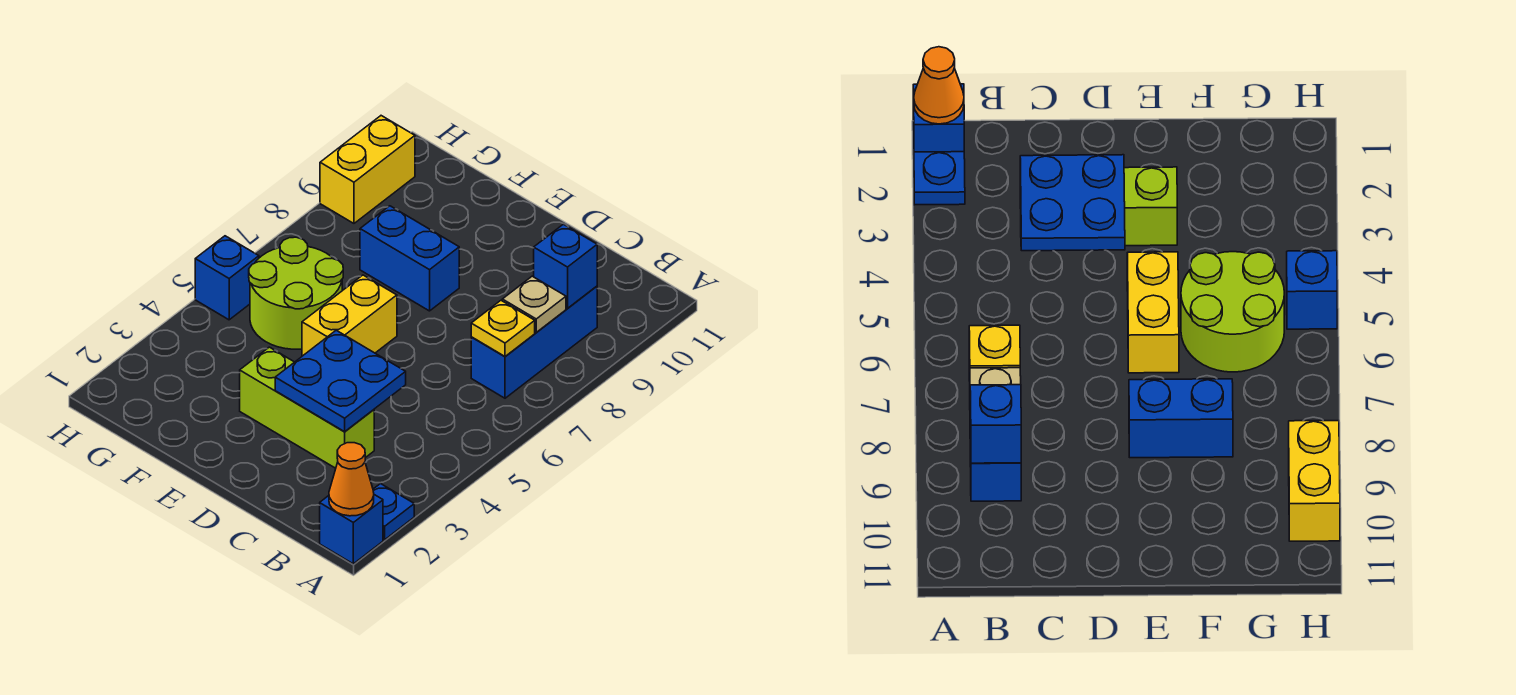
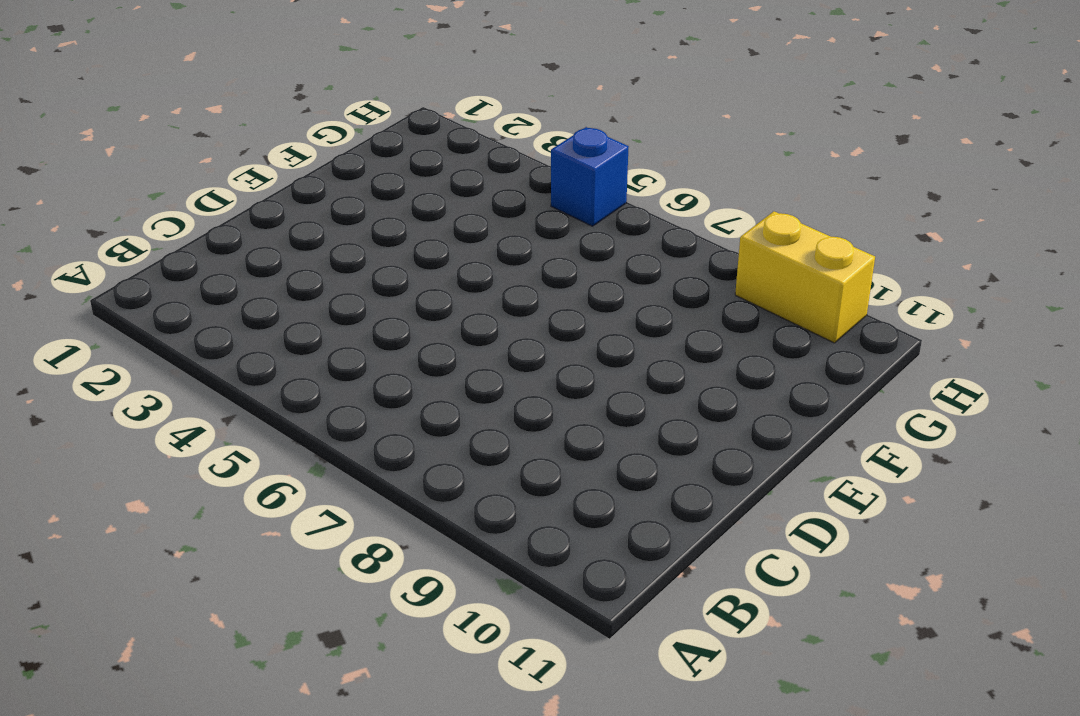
none -> blue 1x1 brick [320,495,383,564]
none -> blue 1x1 plate [373,484,414,540]
none -> blue 1x3 brick [471,286,597,398]

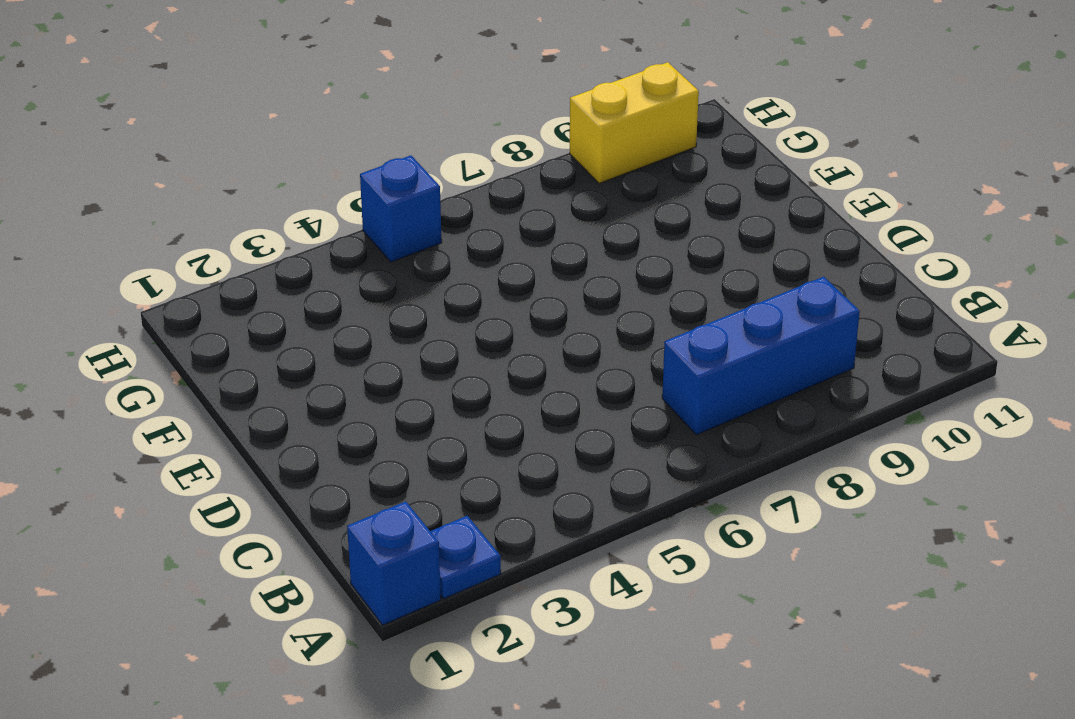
none -> lime 1x3 brick [240,347,374,468]
none -> yellow 1x2 brick [302,275,397,356]
none -> blue 1x2 brick [360,206,459,311]

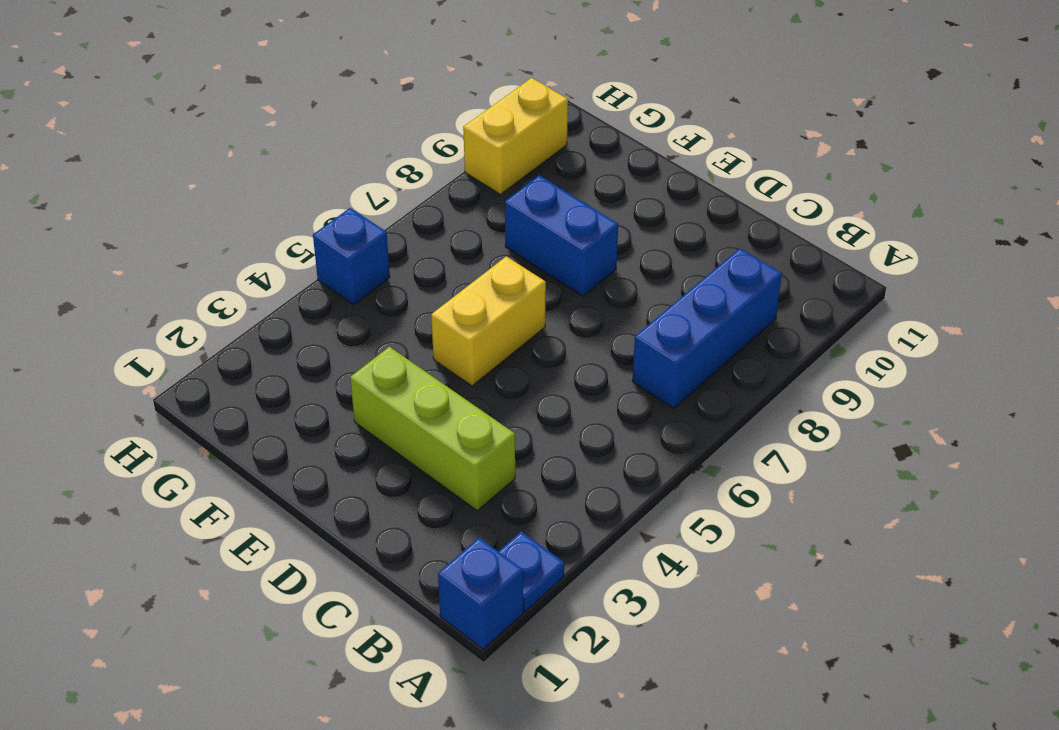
none -> lime 2x2 round brick [249,237,343,349]
none -> orange 1x1 cone [329,443,374,516]
none -> yellow 1x1 plate [471,301,535,357]

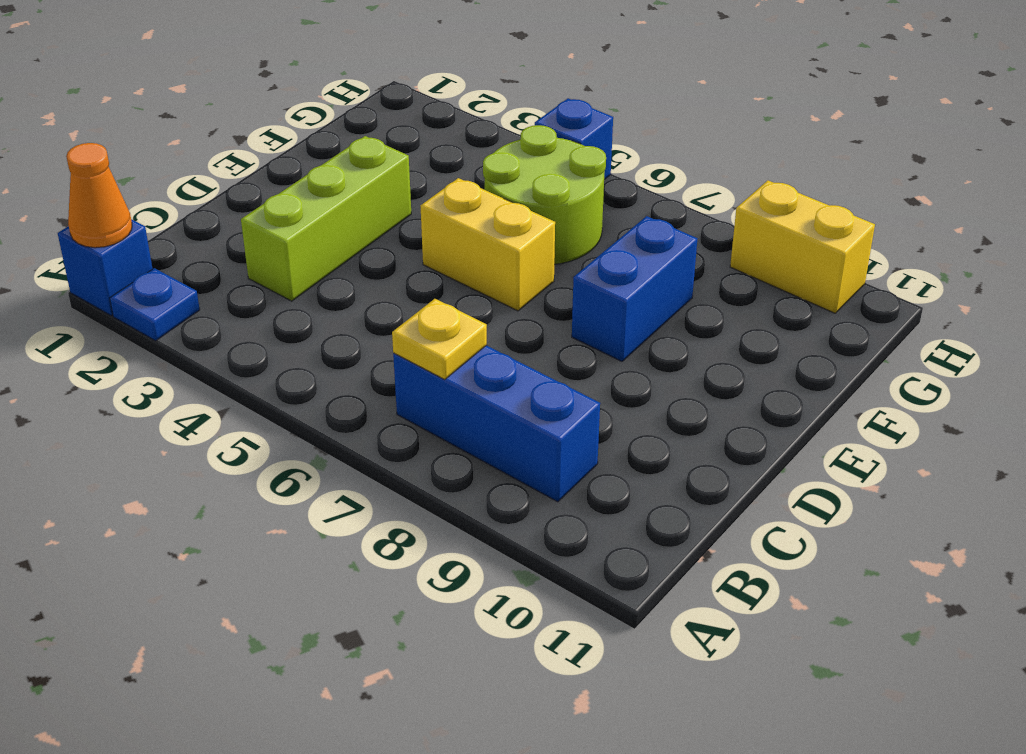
none -> tan 1x1 plate [502,276,566,333]
none -> blue 1x1 brick [534,224,597,308]
none -> blue 2x2 plate [275,330,406,432]

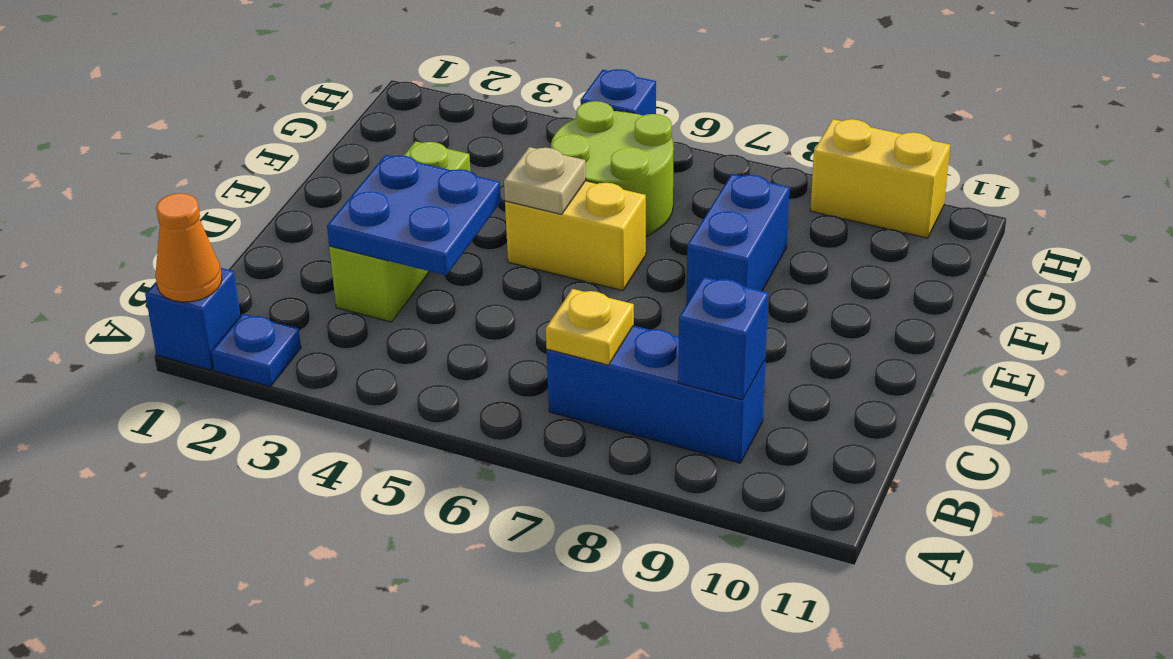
tan 1x1 plate [504,147,586,214] -> tan 1x1 plate moved to [502,276,566,333]

